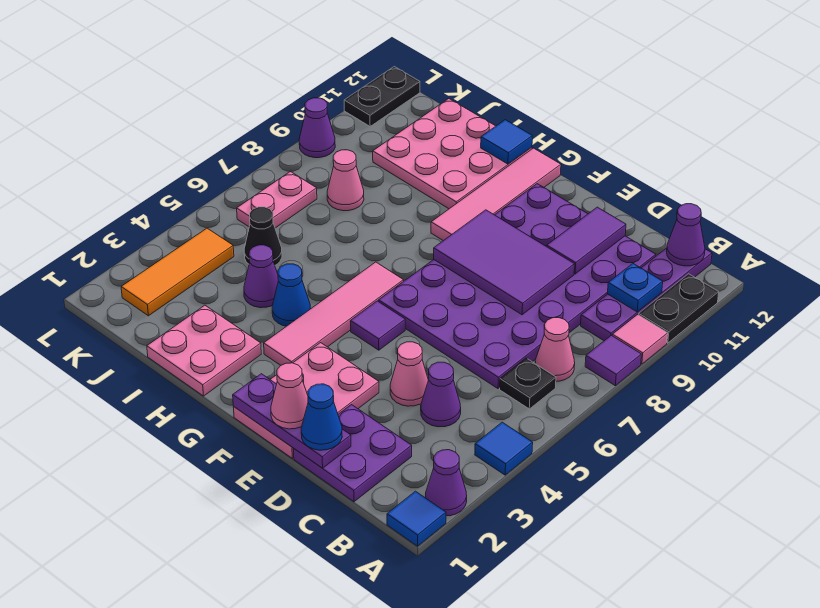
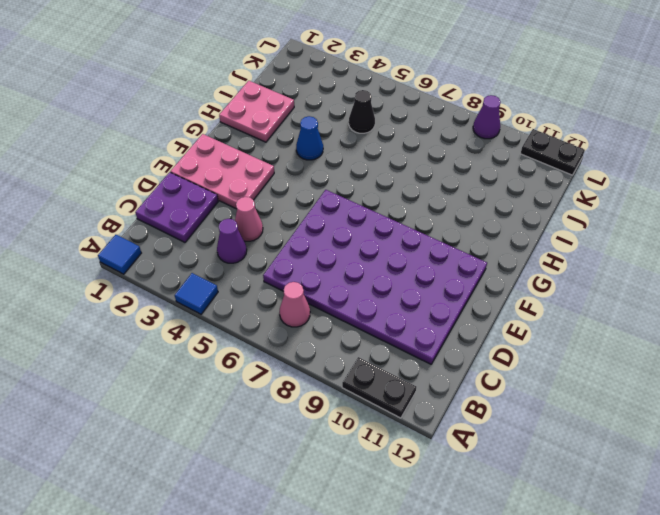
none -> purple 1x1 cone [426,450,467,516]
none -> purple 1x1 tile [585,335,641,386]
none -> pink 1x1 tile [612,315,668,364]
none -> black 1x1 plate [500,358,556,409]

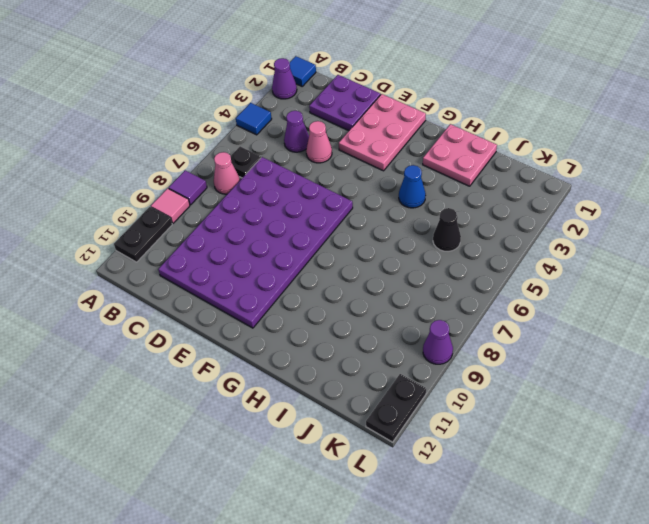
none -> purple 1x4 plate [581,248,712,341]
none -> purple 1x1 tile [350,301,405,350]
none -> pink 1x4 tile [264,262,404,365]
none -> pink 1x4 tile [431,148,561,241]

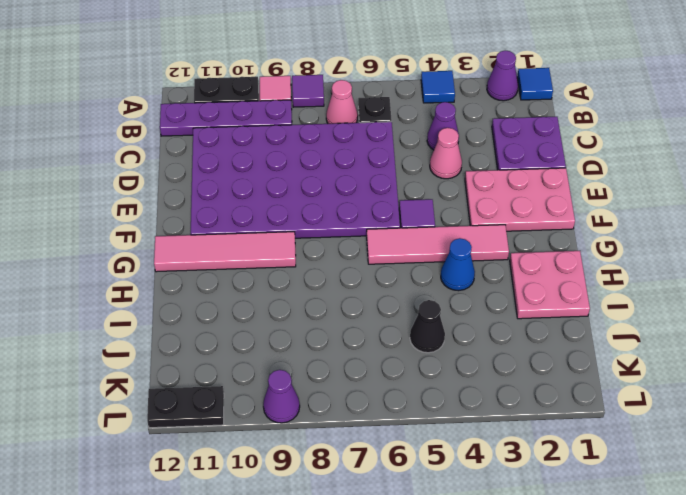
none -> pink 3x3 plate [373,99,532,209]
none -> purple 1x1 cone [244,245,278,308]
none -> pink 1x1 cone [327,150,364,211]
none -> orange 1x3 tile [121,228,234,316]

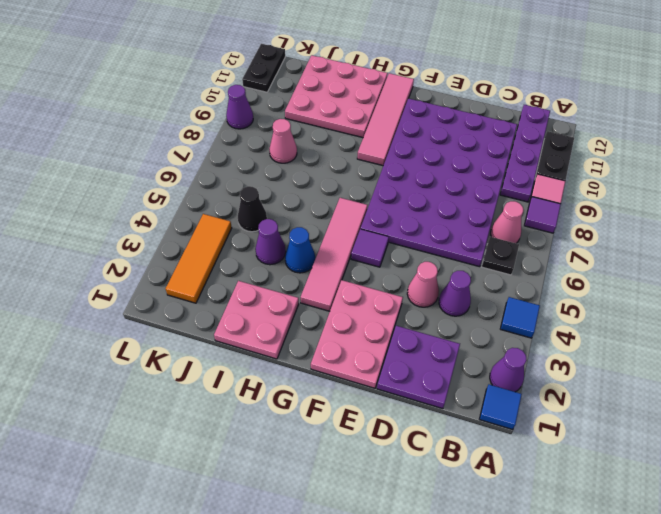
none -> pink 1x2 plate [237,171,317,228]
none -> blue 1x1 plate [607,264,663,312]
none -> purple 1x1 cone [666,204,705,266]
none -> purple 1x3 plate [233,374,351,468]

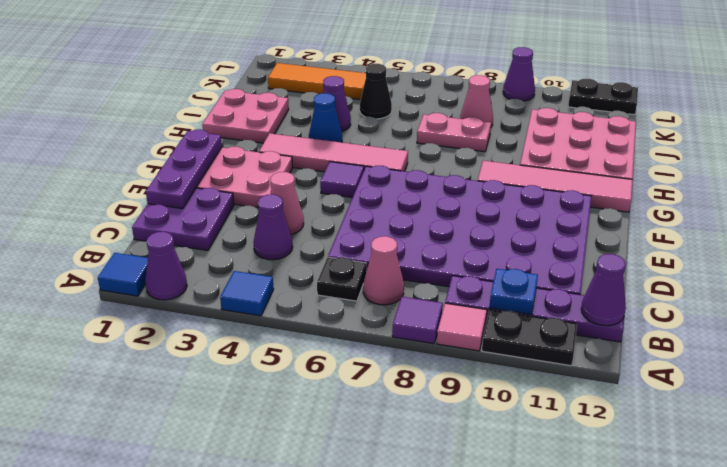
pink 1x2 plate [417,113,491,152] -> pink 1x2 plate moved to [237,171,317,228]
none -> purple 2x3 tile [434,210,574,315]
none -> purple 1x2 tile [547,207,626,274]
none -> blue 1x1 tile [481,120,532,164]
none -> blue 1x1 cone [301,384,342,450]

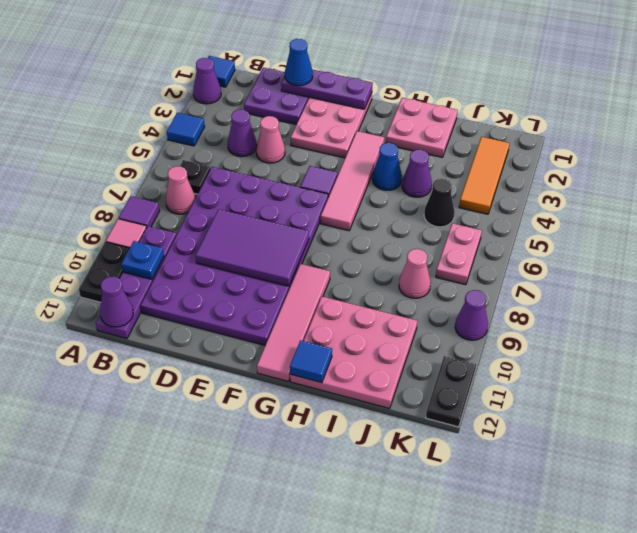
none -> purple 1x2 tile [547,207,626,274]
none -> pink 1x1 cone [271,363,308,429]

